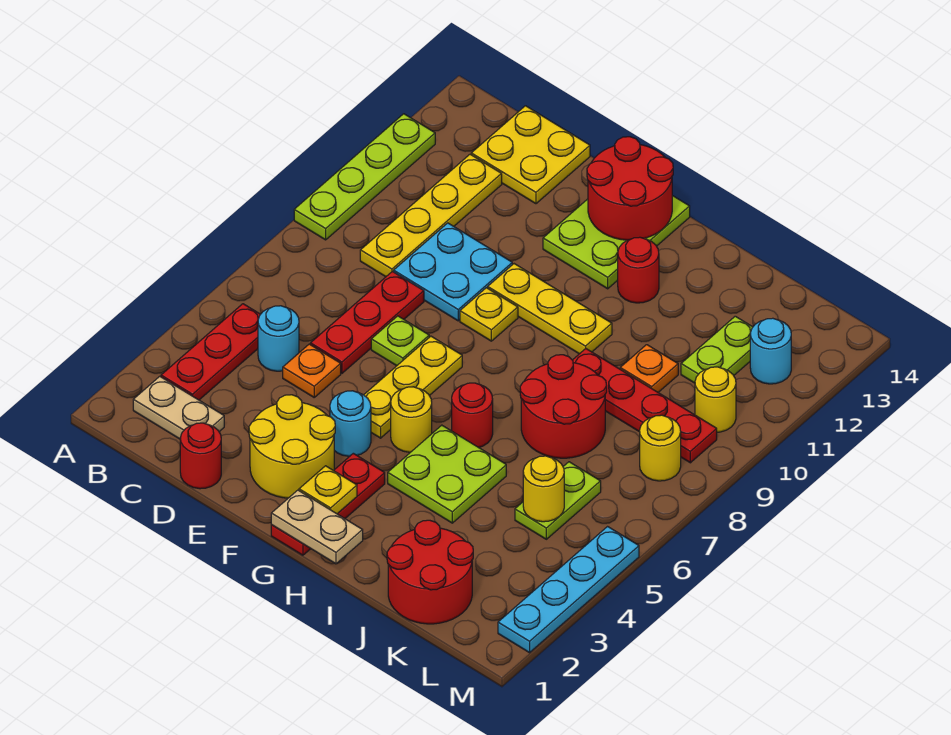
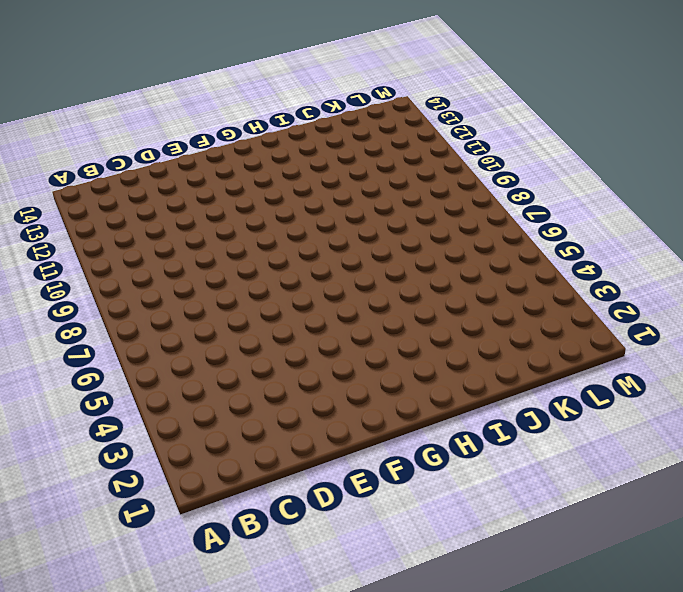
none -> lime 1x4 plate [294,114,435,240]
none -> tan 1x2 plate [133,376,224,439]
none -> red 1x3 plate [161,304,261,400]
none -> cyan 1x1 round brick [258,306,299,371]

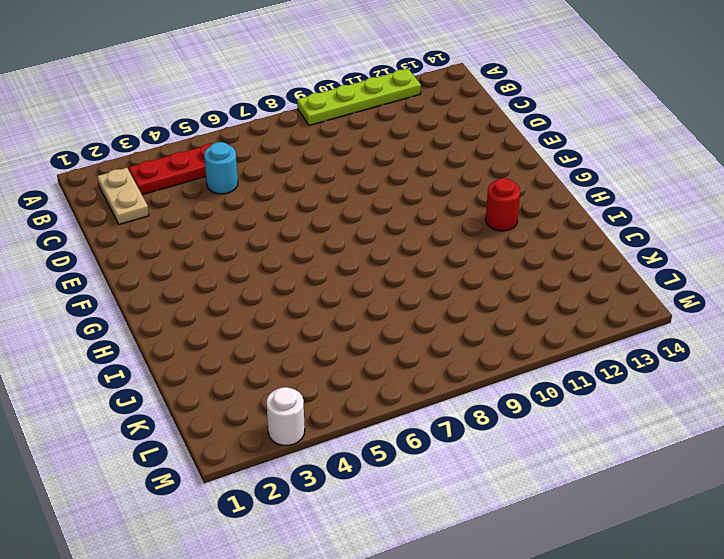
white 1x1 round brick [266,387,305,445] -> cyan 1x4 plate [498,527,639,653]
none -> yellow 1x4 plate [360,154,502,277]
none -> yellow 2x2 plate [471,106,590,204]
none -> red 1x1 round brick [180,423,221,489]
none -> orange 1x1 plate [283,344,341,397]

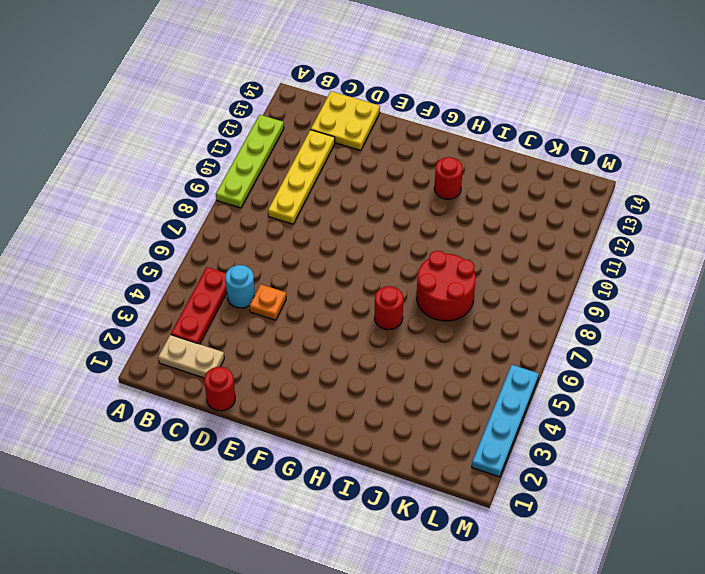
none -> red 1x3 plate [310,271,424,373]
none -> cyan 2x2 plate [394,223,512,321]
none -> yellow 2x2 round brick [249,395,335,498]
none -> lime 1x1 plate [371,316,429,366]

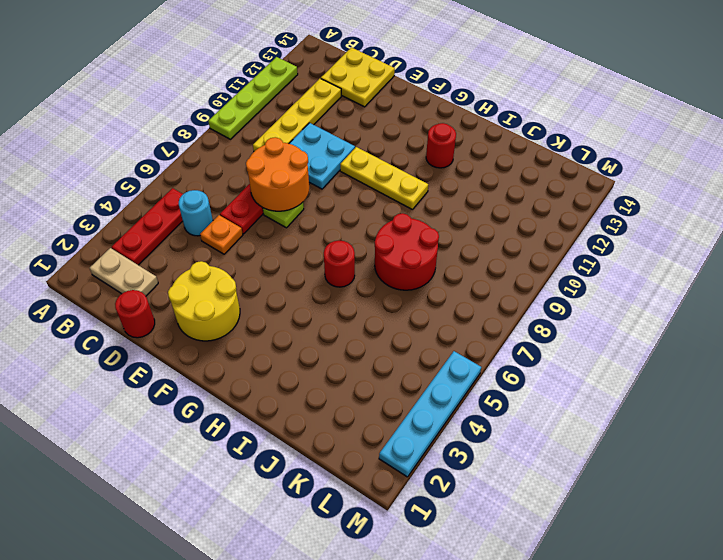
orange 2x2 round brick [246,137,309,211] -> none
none -> cyan 1x1 round brick [330,391,371,456]
none -> yellow 1x3 plate [364,336,462,438]
none -> yellow 1x1 plate [460,288,518,341]
none -> lime 2x3 plate [543,196,690,289]

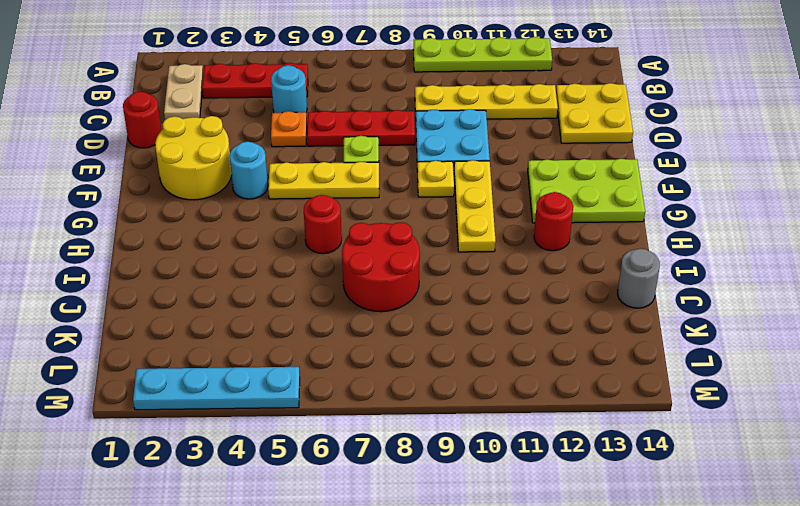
grey 1x1 round brick [618,249,660,308] -> none
none -> red 1x3 plate [271,453,385,555]
none -> yellow 1x1 round brick [391,387,432,452]
none -> lime 2x2 plate [388,425,506,523]
none -> red 1x4 plate [573,349,717,463]

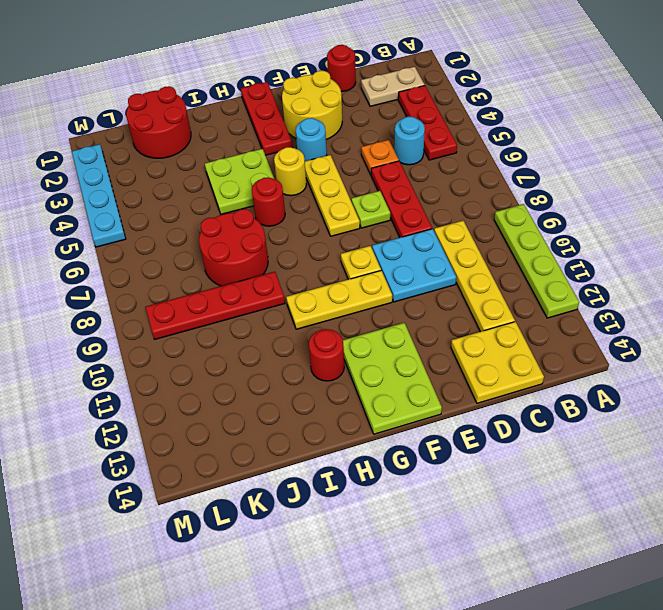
none -> orange 1x1 plate [620,345,678,392]
none -> lime 1x2 plate [515,462,601,539]
none -> lime 1x2 plate [681,316,753,383]
none -> yellow 1x1 round brick [640,415,681,481]

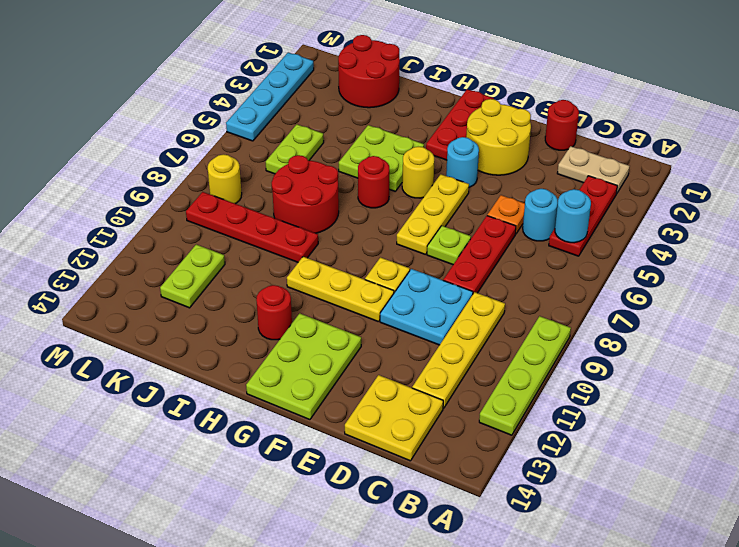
cyan 1x1 round brick [555,189,591,243] -> cyan 1x1 round brick moved to [750,318,791,384]
none -> orange 1x1 plate [620,345,678,392]
none -> yellow 1x1 round brick [695,367,736,432]
none -> red 2x2 round brick [587,137,673,240]
none -> tan 1x2 plate [271,490,363,564]

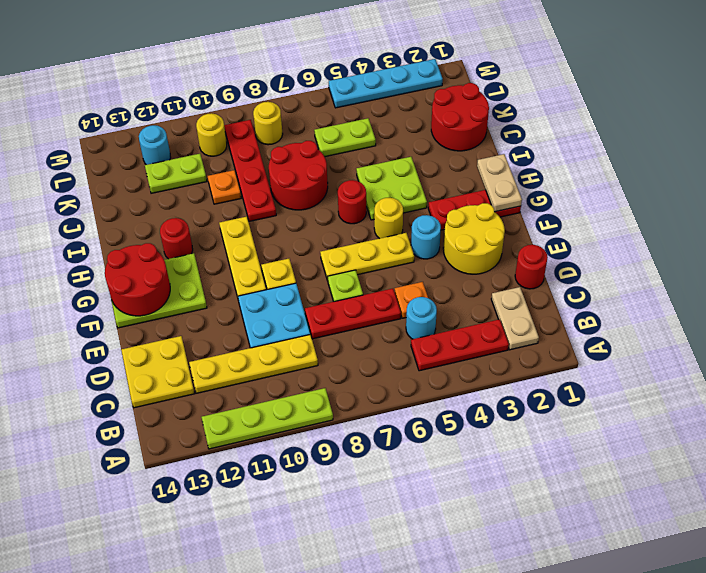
none -> yellow 1x1 plate [299,466,357,514]
none -> yellow 1x1 round brick [523,456,564,522]

